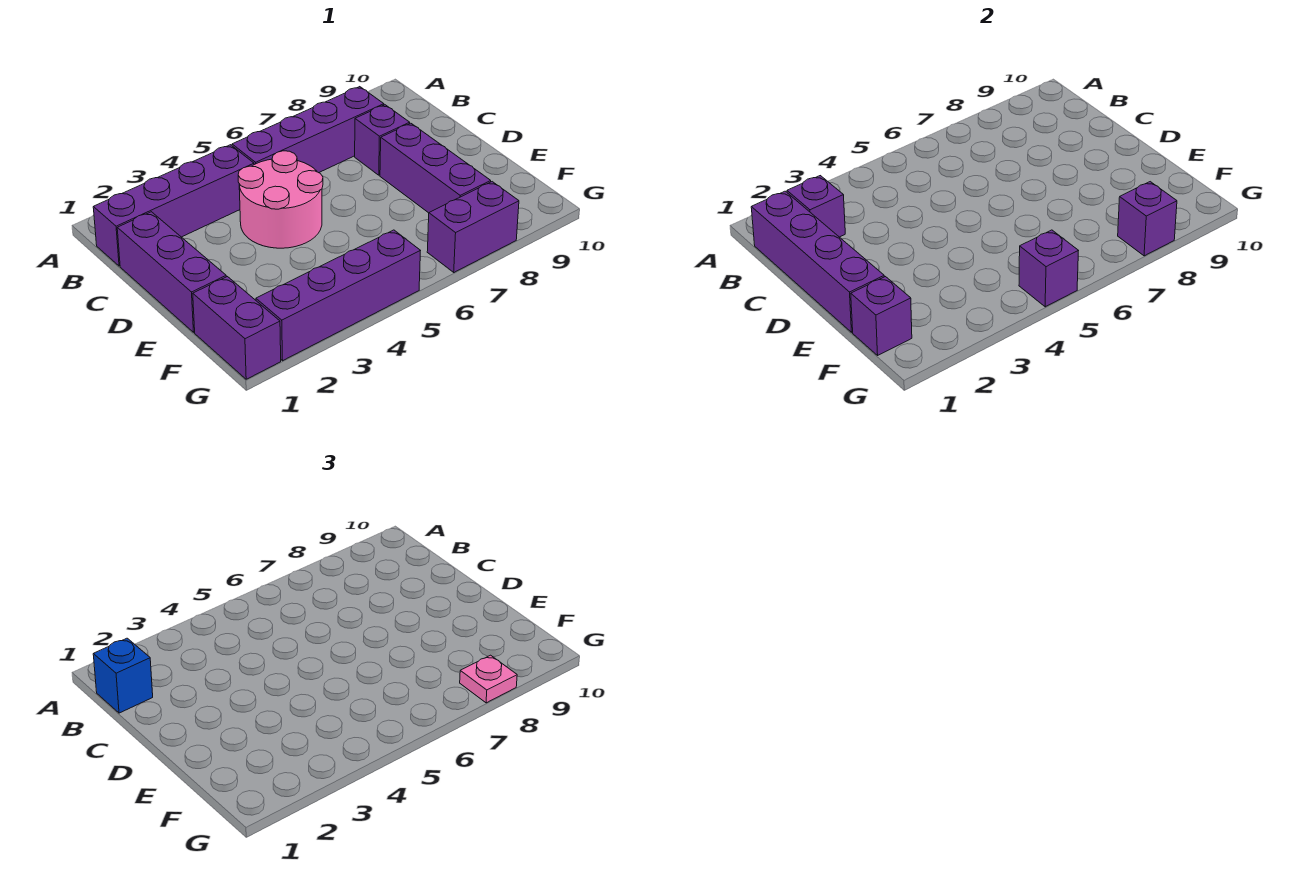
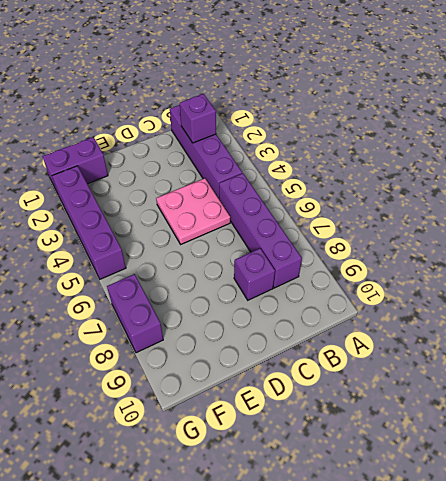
pink 2x2 plate [156,178,230,244] -> pink 2x2 round brick [238,151,323,248]
none -> purple 1x3 brick [117,212,226,332]
none -> purple 1x3 brick [380,123,491,213]
none -> purple 1x4 brick [751,191,884,332]

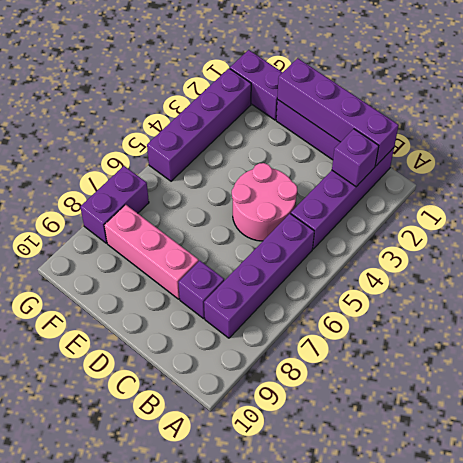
pink 1x3 brick [104,205,199,299] -> purple 1x3 brick [380,123,491,213]
none -> purple 1x1 brick [851,277,912,355]
none -> purple 1x1 brick [1019,230,1078,307]
none -> purple 1x1 brick [1118,182,1177,256]

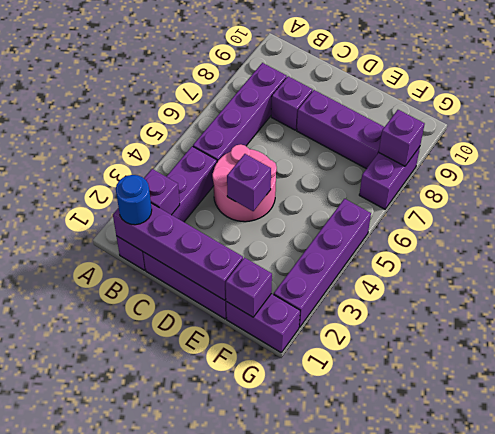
blue 1x1 round brick [116,175,152,225] -> blue 1x1 brick [93,638,153,713]
purple 1x1 brick [227,154,271,211] -> purple 1x1 brick moved to [1019,230,1078,307]
none -> pink 1x1 plate [460,655,517,703]

